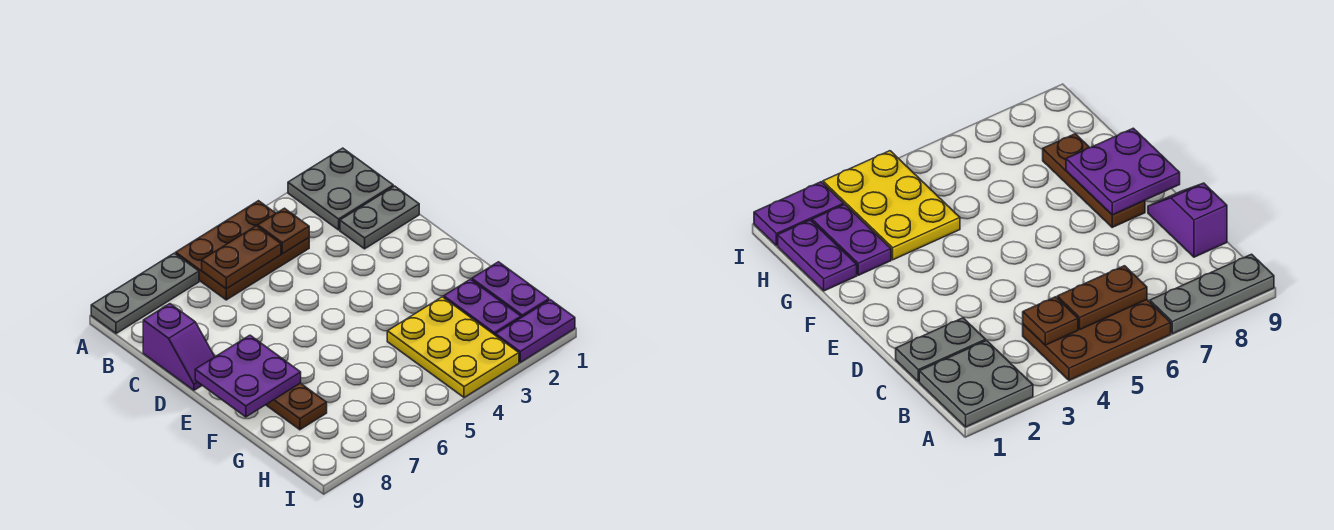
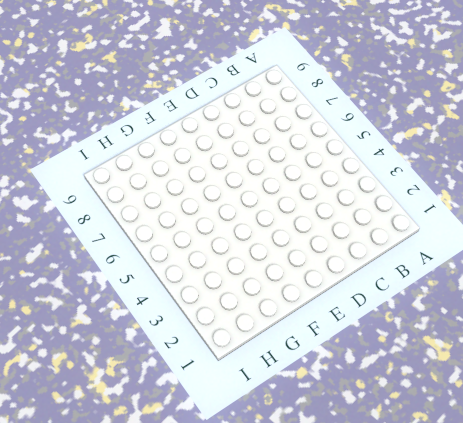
none -> grey 2x2 plate [288,148,393,230]
none -> brown 2x3 plate [176,201,309,300]
none -> grey 1x3 plate [91,253,199,334]

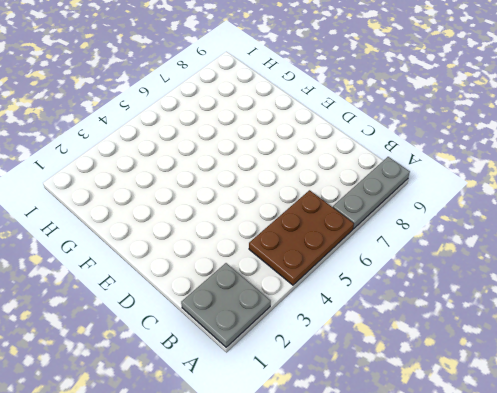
none -> grey 1x2 plate [340,186,419,249]
none -> purple 1x2 slope [143,304,214,390]
none -> brown 1x3 plate [266,383,327,430]

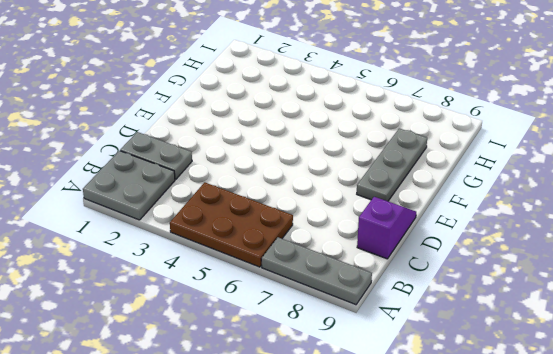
grey 1x3 plate [357,128,427,201] -> brown 1x3 plate [266,383,327,430]
none -> purple 1x2 plate [472,262,549,318]
none -> purple 1x2 plate [444,279,521,335]
none -> yellow 2x3 plate [387,297,519,397]

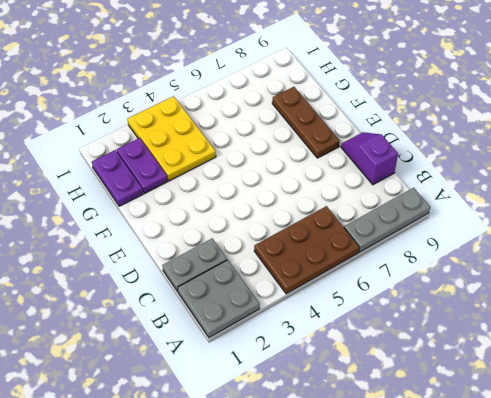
none -> purple 1x2 plate [496,300,575,362]
none -> brown 1x1 plate [258,208,309,254]
none -> brown 1x2 plate [202,226,281,289]

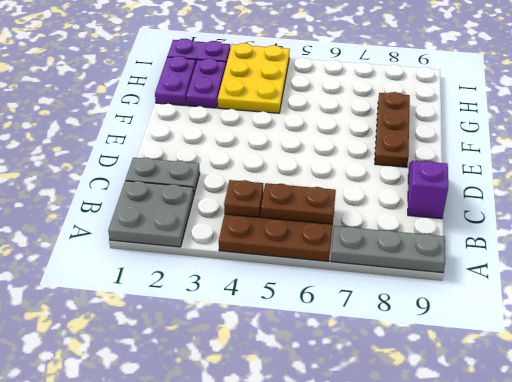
none -> purple 2x2 plate [195,335,301,417]

